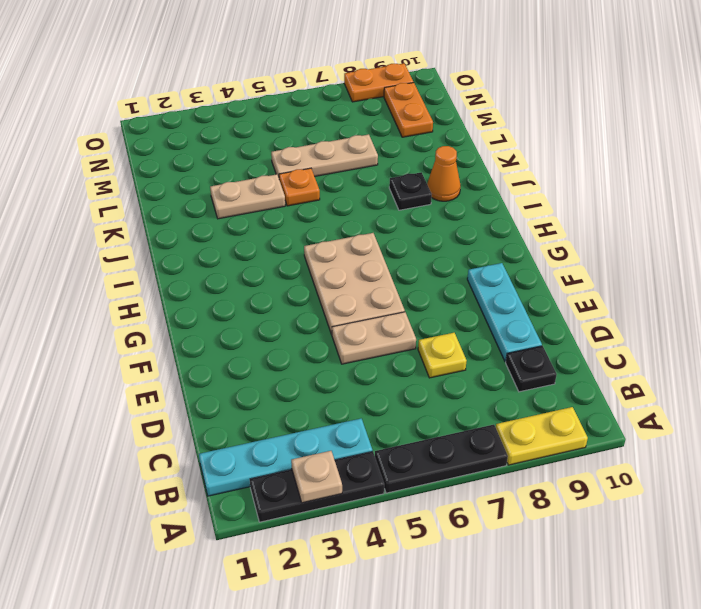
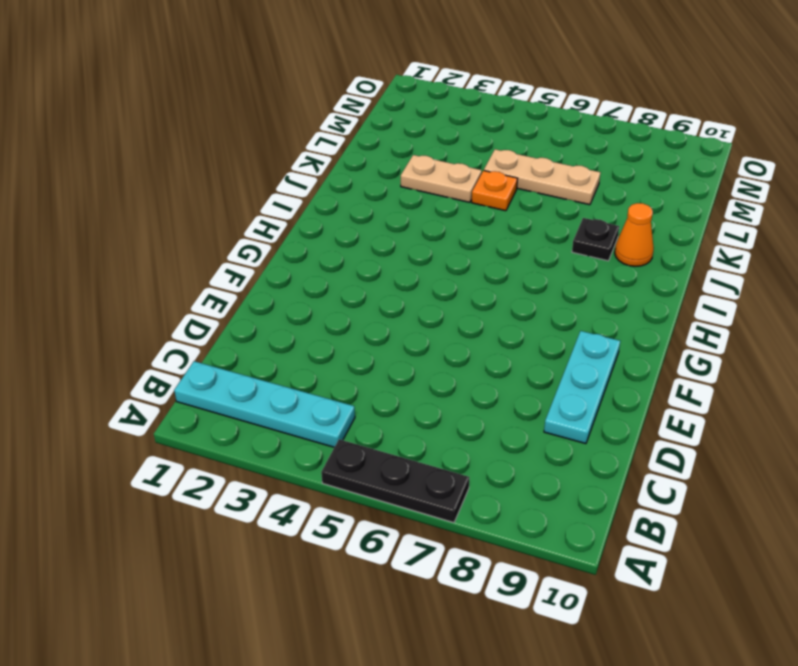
none -> black 1x3 plate [250,451,384,522]
none -> yellow 1x2 plate [496,407,588,465]
none -> black 1x1 plate [506,346,557,392]

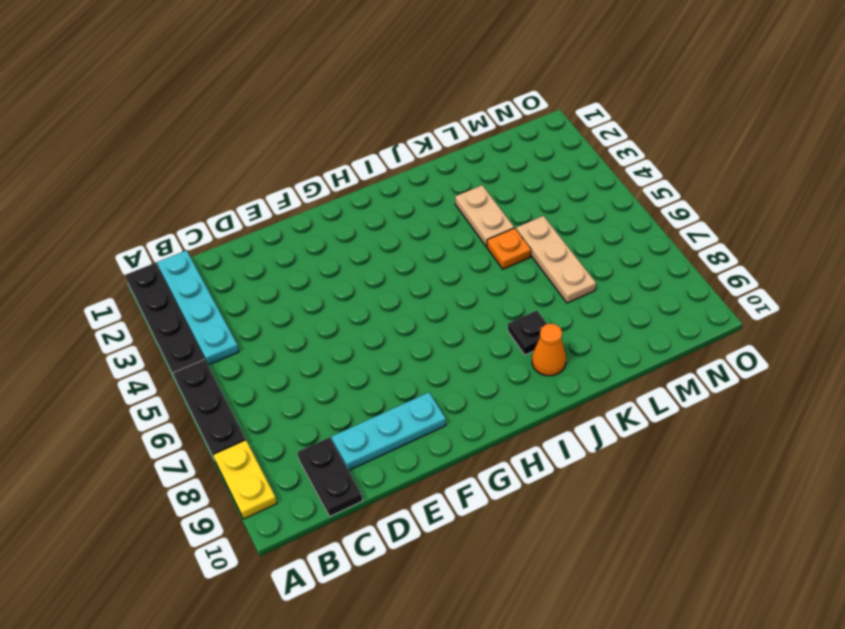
black 1x4 plate [125,263,204,376] -> black 1x3 plate [250,451,384,522]
black 1x2 plate [297,437,363,516] -> black 1x1 plate [506,346,557,392]
none -> yellow 1x1 plate [418,333,467,378]
none -> tan 1x2 plate [332,312,416,364]
none -> tan 2x3 plate [304,233,405,335]

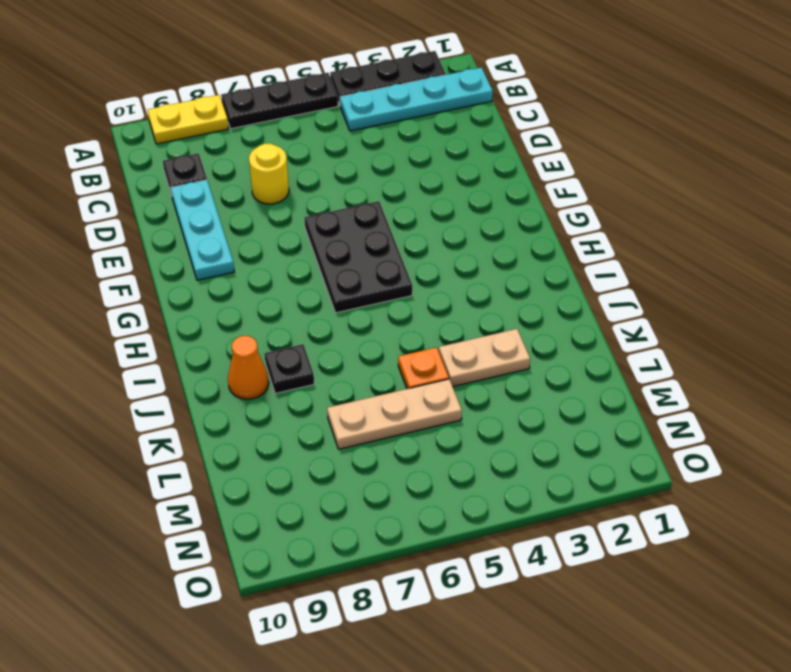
yellow 1x1 round brick [249,144,289,204] -> yellow 1x1 plate [418,333,467,378]
black 2x3 plate [304,201,412,313] -> tan 2x3 plate [304,233,405,335]
none -> tan 1x2 plate [332,312,416,364]
none -> orange 1x2 plate [384,83,433,137]
none -> orange 1x2 plate [344,63,413,102]

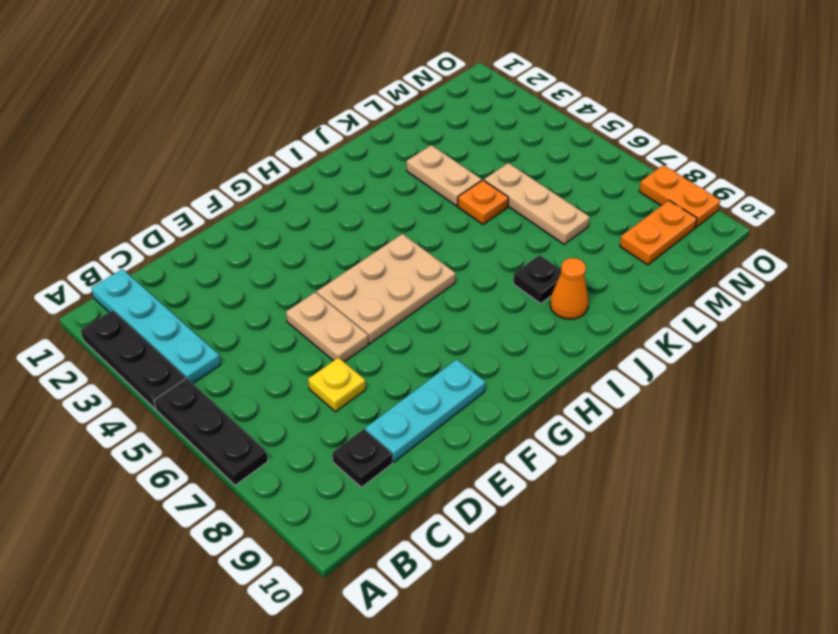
none -> yellow 1x2 plate [496,407,588,465]
none -> tan 1x1 plate [291,451,342,503]

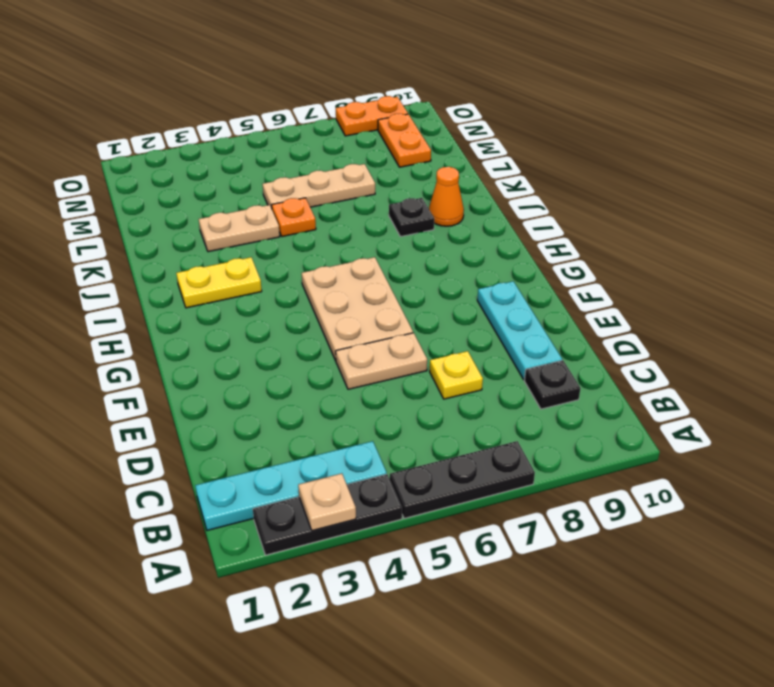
yellow 1x2 plate [176,257,262,308] -> yellow 1x2 plate moved to [496,407,588,465]

